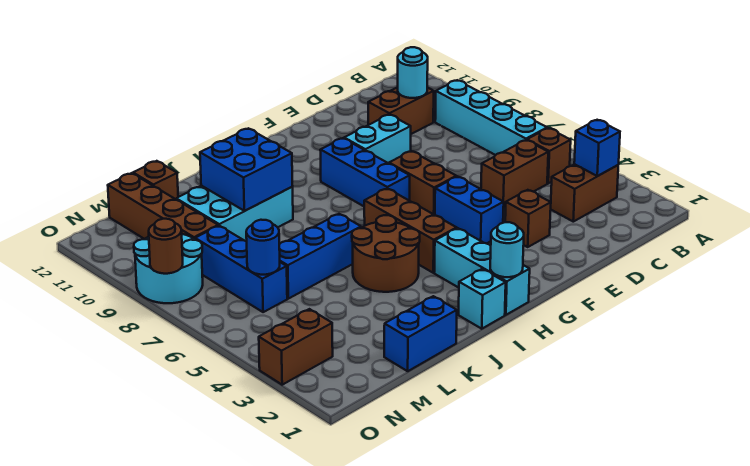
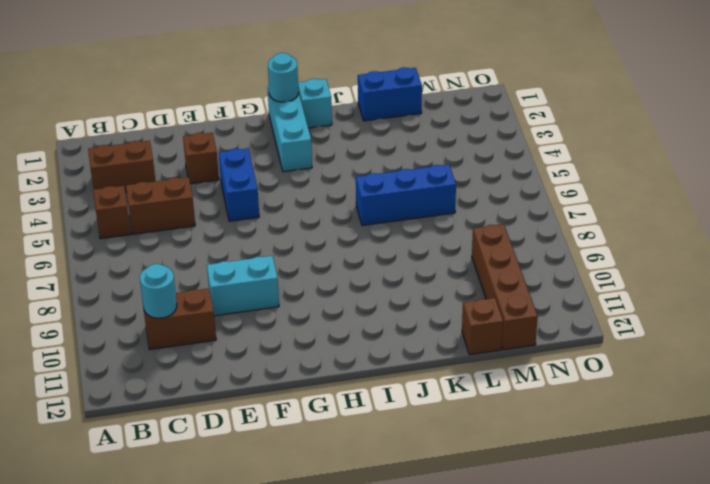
none -> cyan 1x4 brick [435,80,547,155]
none -> brown 1x2 brick [389,151,456,215]
none -> blue 1x3 brick [320,138,410,206]

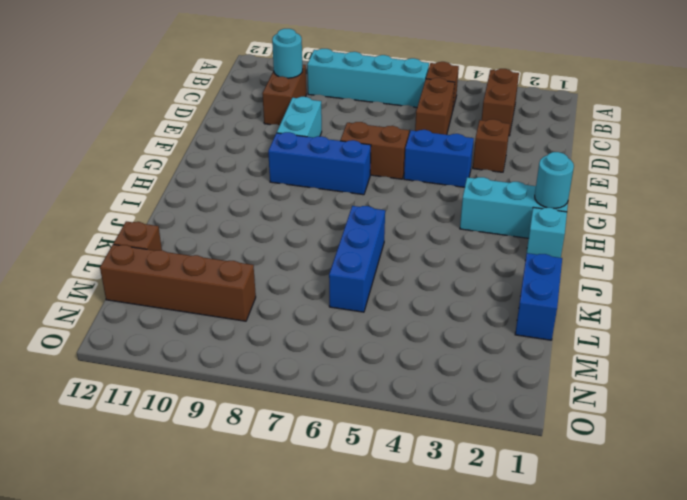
none -> brown 1x3 brick [364,188,457,273]
none -> brown 2x2 round brick [352,215,420,292]
none -> cyan 2x3 brick [176,186,293,241]

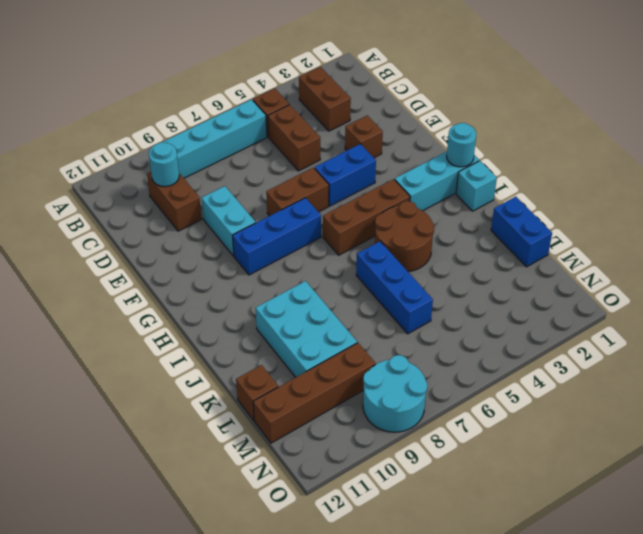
none -> blue 1x3 brick [195,226,287,312]
none -> brown 1x2 brick [259,309,333,385]
none -> blue 1x1 brick [574,120,620,176]

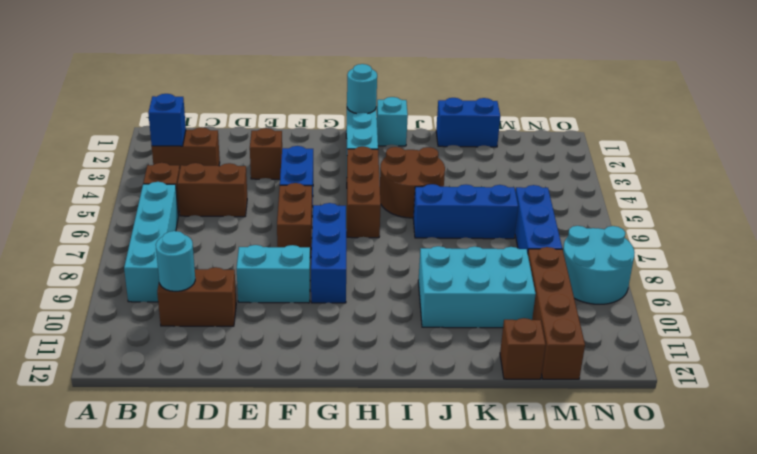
none -> brown 1x2 brick [259,309,333,385]
none -> blue 2x2 brick [200,128,292,211]
none -> blue 1x1 round brick [246,220,280,275]

